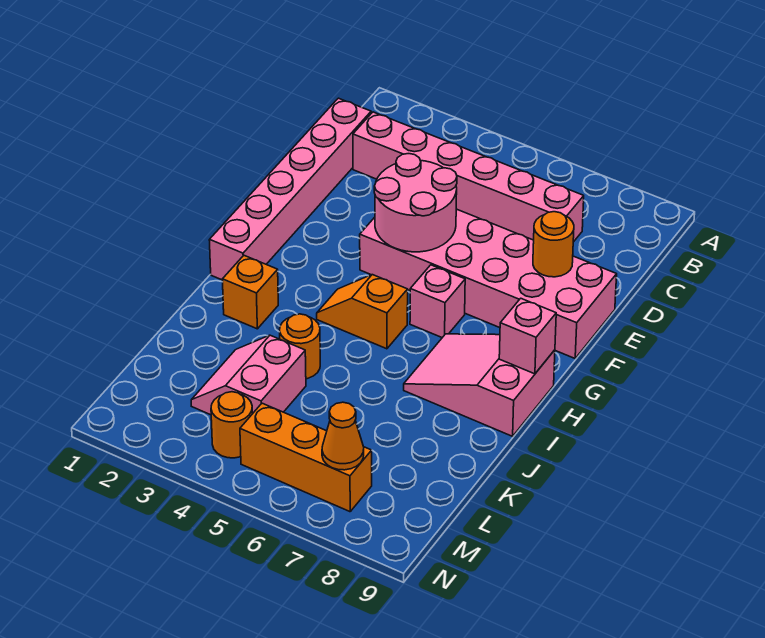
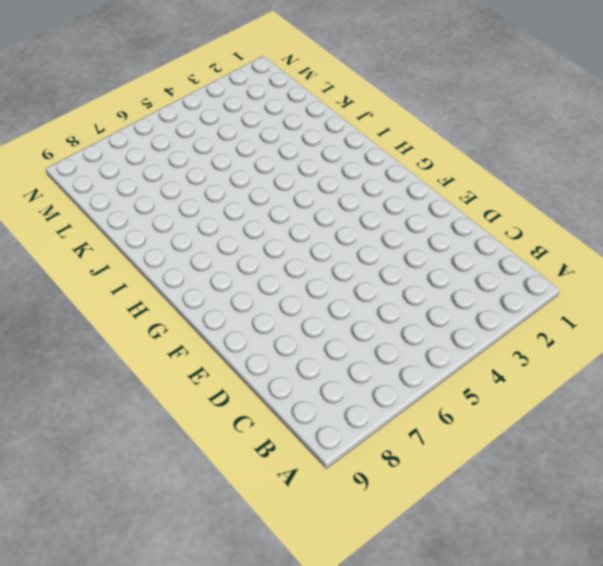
none -> pink 1x6 brick [209,98,371,280]
none -> pink 1x6 brick [353,112,584,242]
none -> pink 2x6 brick [360,209,617,358]

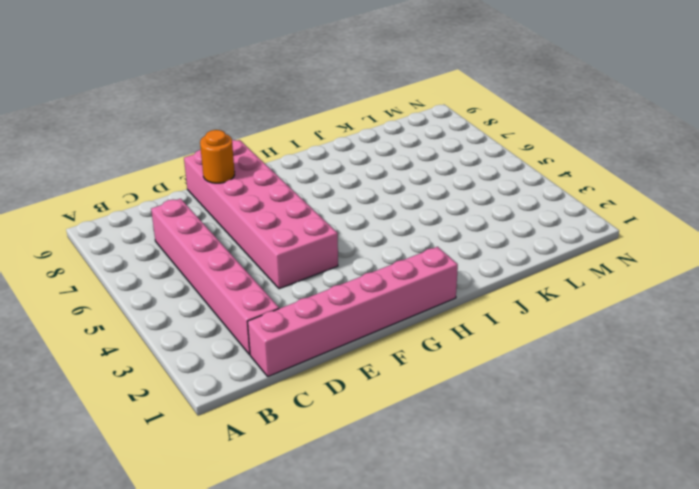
none -> pink 1x1 brick [410,265,465,338]
none -> orange 1x2 slope [317,275,408,349]
none -> pink 2x3 slope [404,334,555,436]

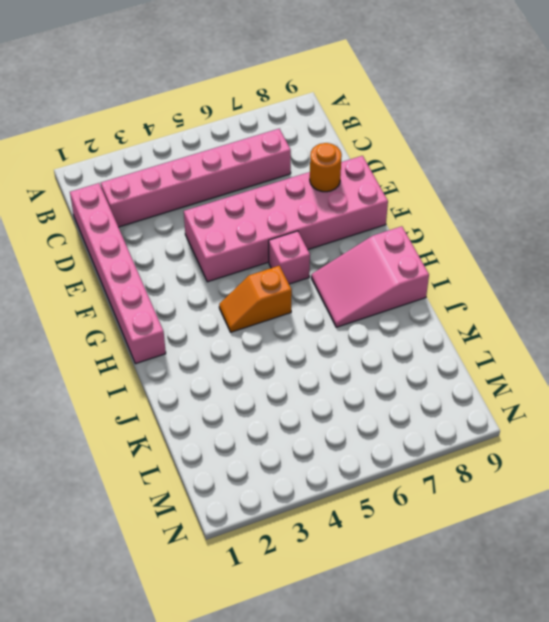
none -> orange 1x1 brick [222,255,278,329]
none -> orange 1x1 round brick [280,314,320,379]
none -> pink 2x2 slope [191,335,306,415]

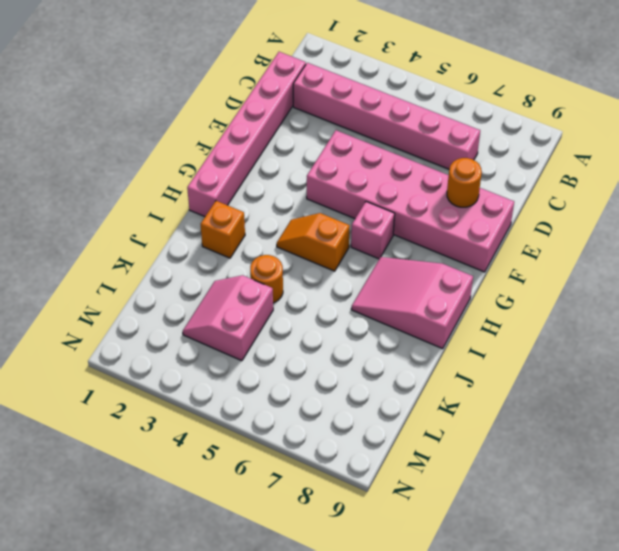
none -> orange 1x1 round brick [211,392,252,458]
none -> orange 1x3 brick [240,403,372,512]
none -> pink 2x2 round brick [374,154,457,252]

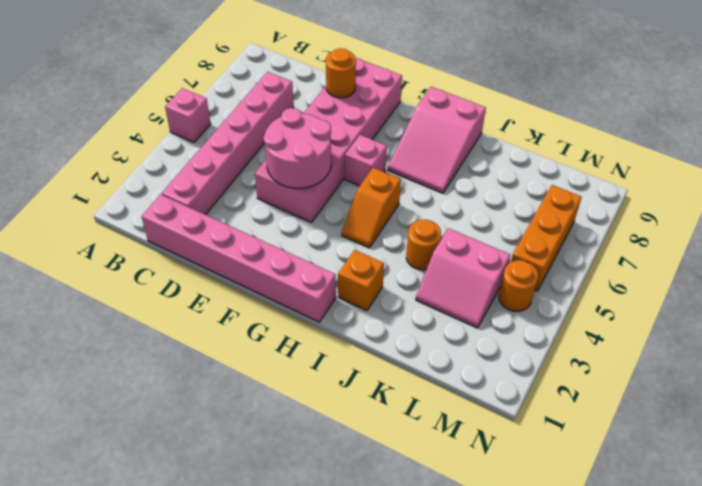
pink 1x1 brick [165,88,211,142] -> pink 1x1 brick moved to [499,298,556,374]
none -> orange 1x1 cone [322,402,364,470]

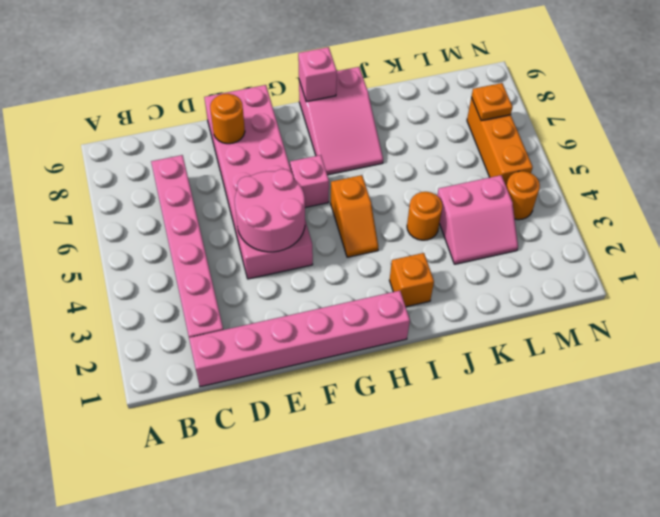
orange 1x1 plate [471,83,513,121] -> orange 1x1 cone [322,402,364,470]

